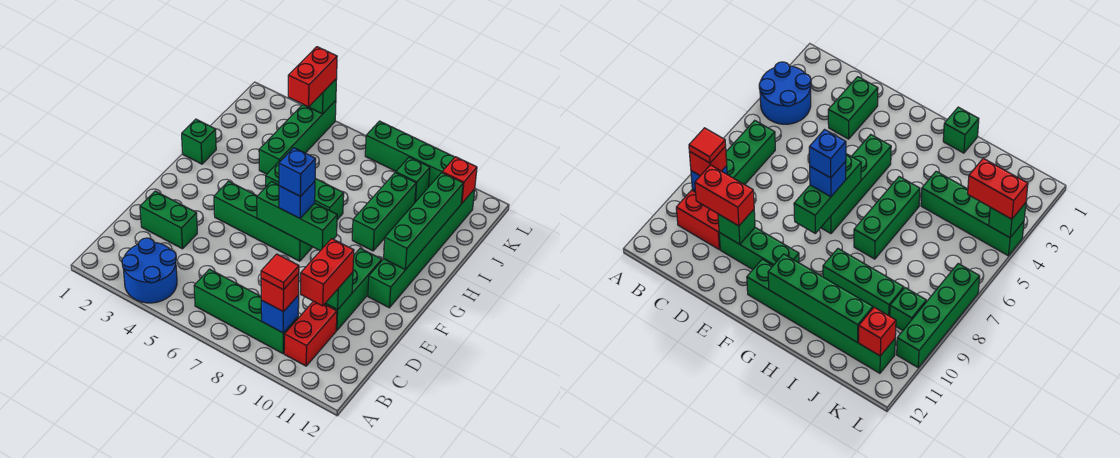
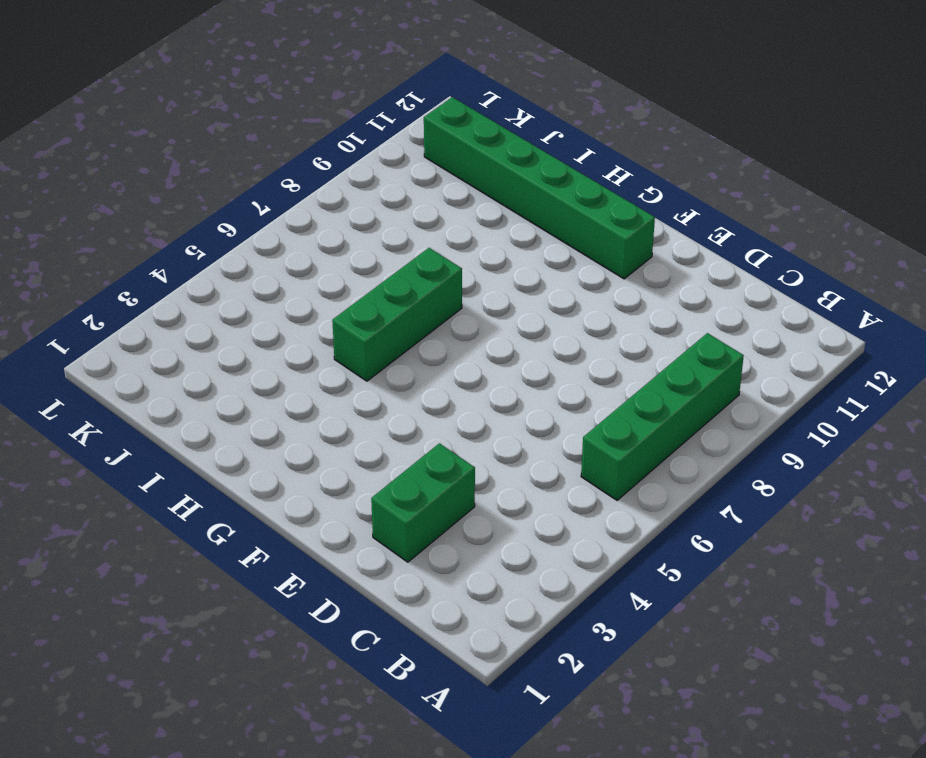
none -> blue 2x2 round brick [122,238,177,303]
none -> red 1x2 brick [284,301,337,366]
none -> green 1x3 brick [325,248,382,330]

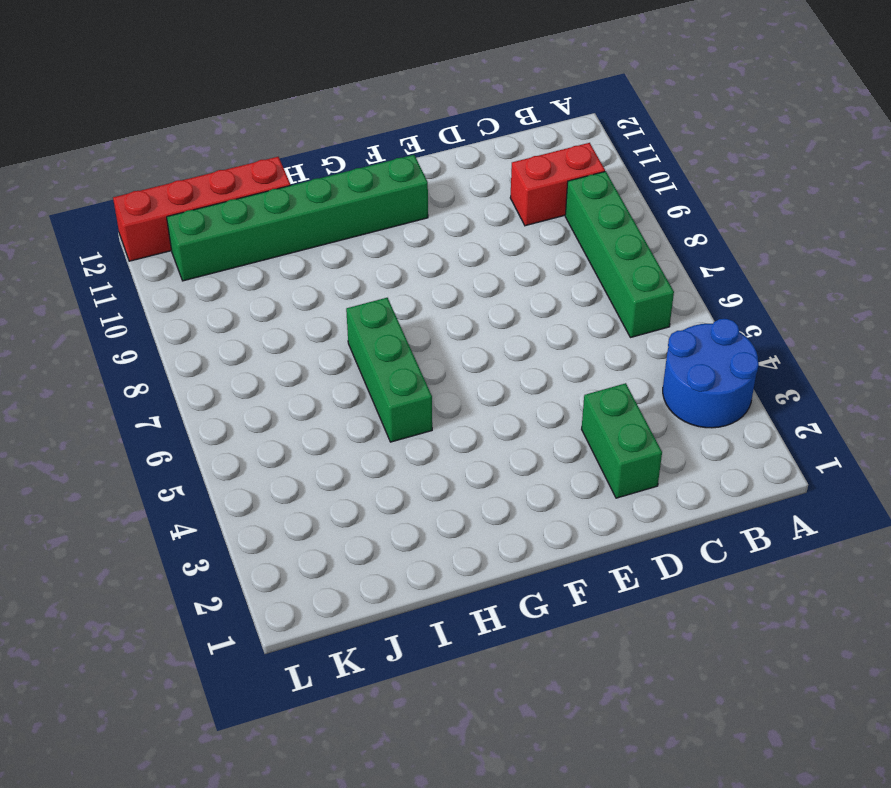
red 1x4 brick [113,157,290,261] -> none
none -> green 1x3 brick [325,248,382,330]
none -> green 1x4 brick [214,181,312,261]
none -> green 1x1 brick [182,119,216,164]

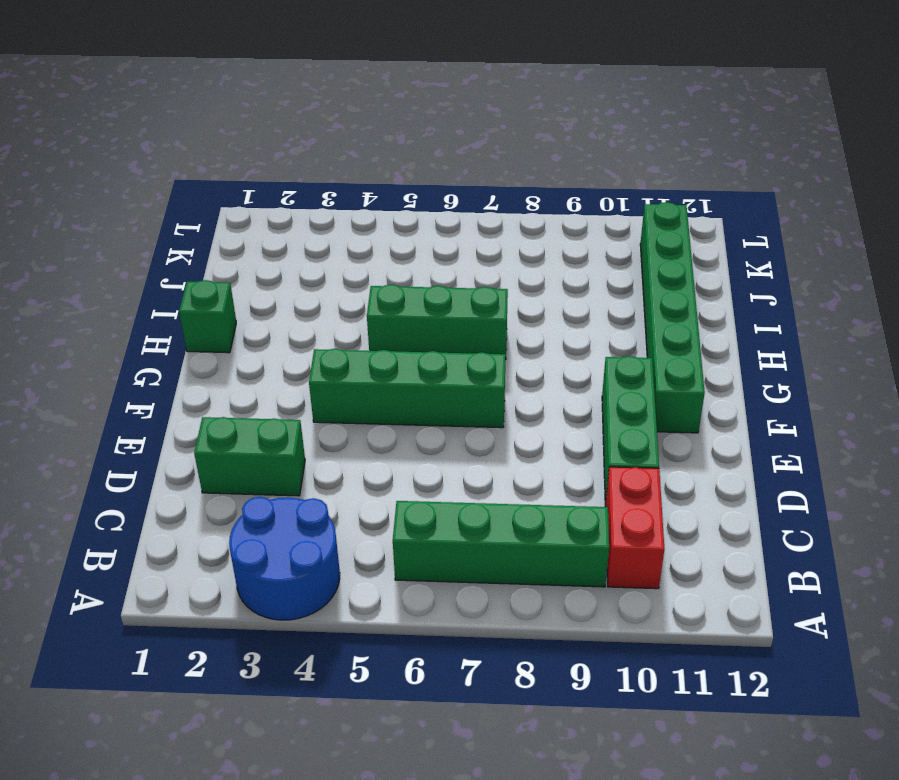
none -> green 1x3 brick [352,172,416,251]
none -> green 1x4 brick [259,100,336,174]
none -> green 1x1 brick [396,157,430,202]

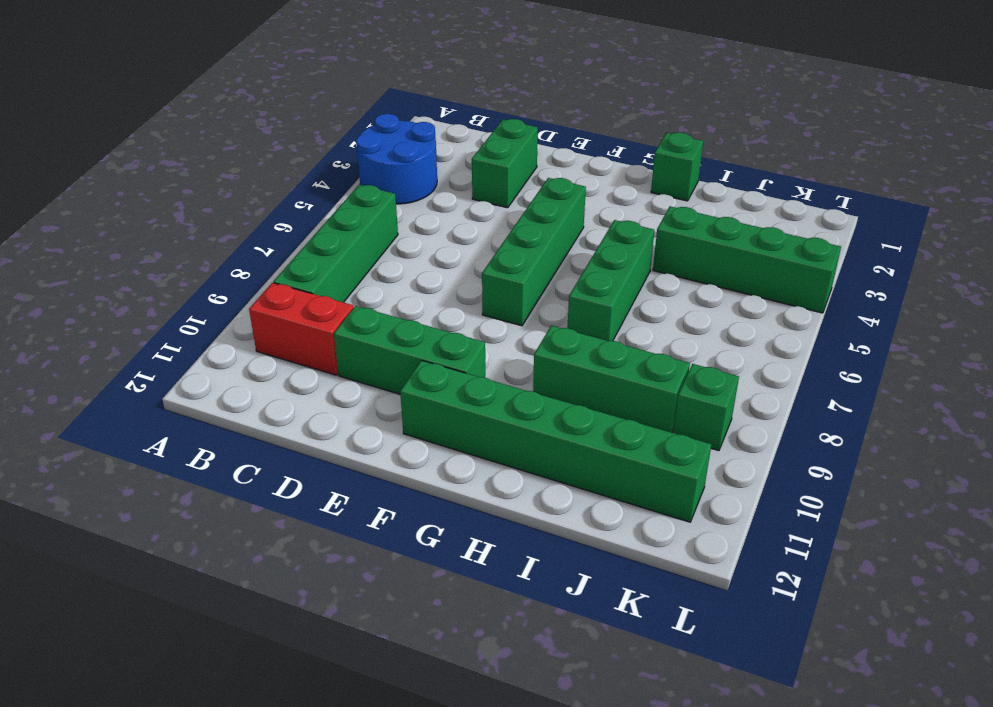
none -> green 1x4 brick [365,121,455,187]
none -> blue 1x1 brick [261,295,299,333]
none -> green 1x1 brick [326,272,353,310]

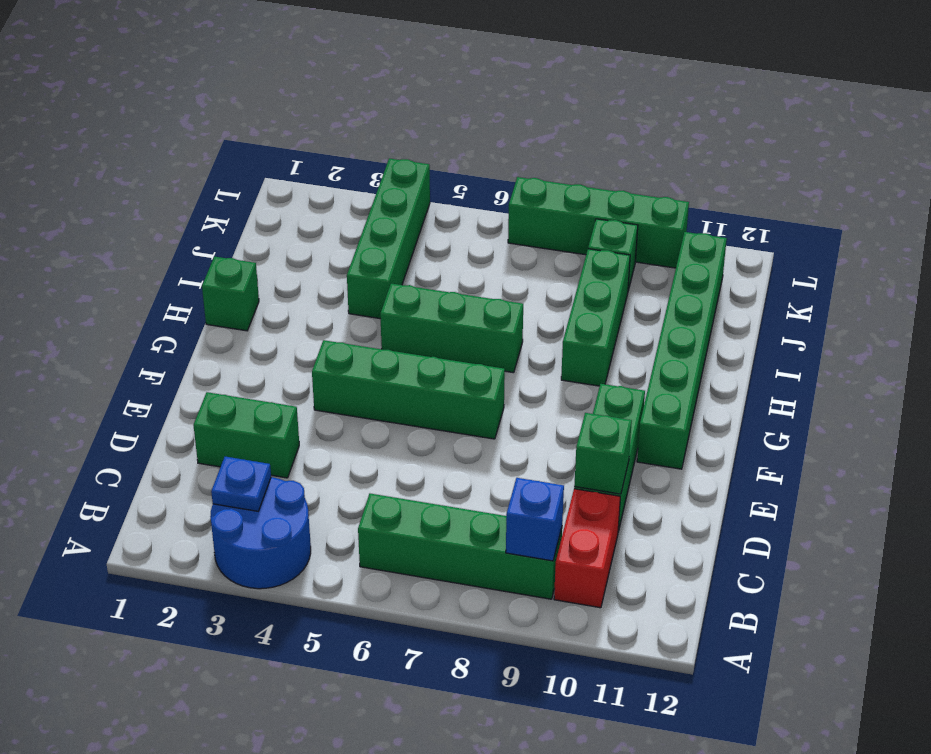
blue 1x1 plate [211,457,271,511] -> none
none -> green 1x3 brick [257,182,337,251]
none -> green 1x4 brick [384,173,463,270]
none -> red 1x1 brick [442,157,477,204]

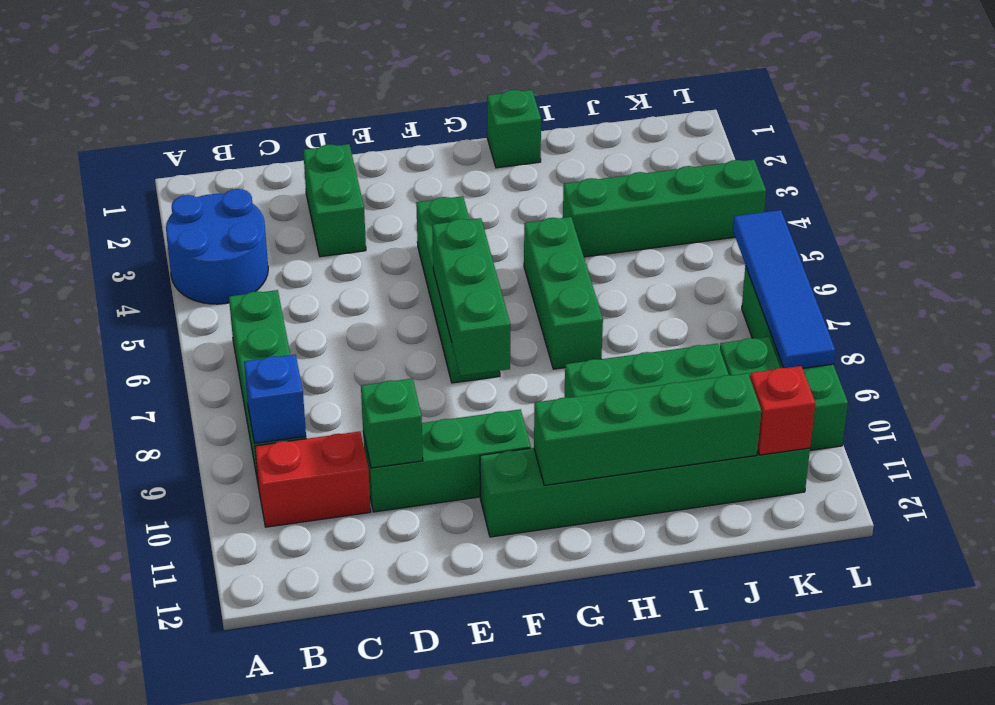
blue 1x4 tile [733,210,835,368] -> none
none -> green 1x1 brick [309,78,337,114]
none -> red 1x1 brick [261,273,299,312]
none -> red 1x2 brick [301,239,354,306]

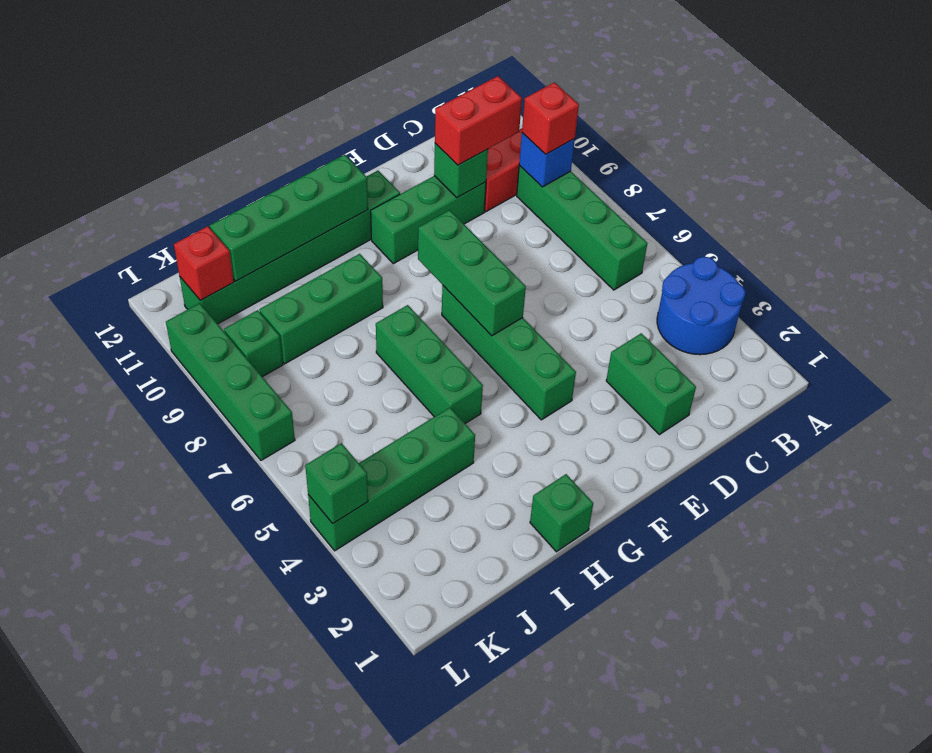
none -> blue 1x1 brick [279,181,315,218]
none -> red 1x2 brick [288,47,337,107]
none -> red 1x1 tile [261,254,299,290]

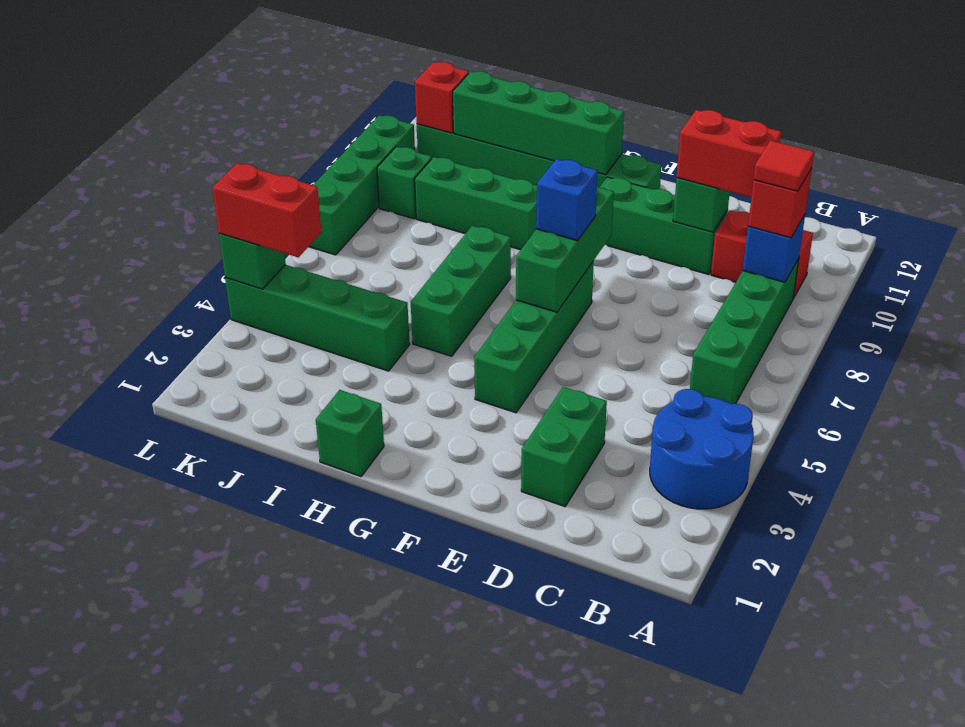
none -> blue 1x1 brick [279,148,316,196]

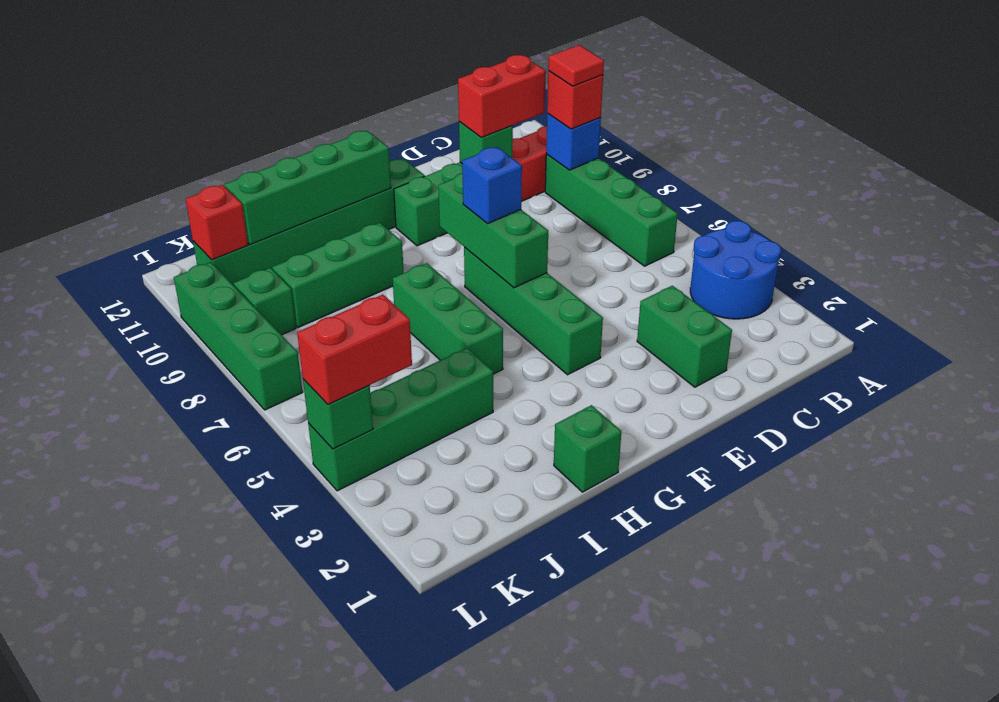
none -> blue 1x1 brick [279,148,316,196]

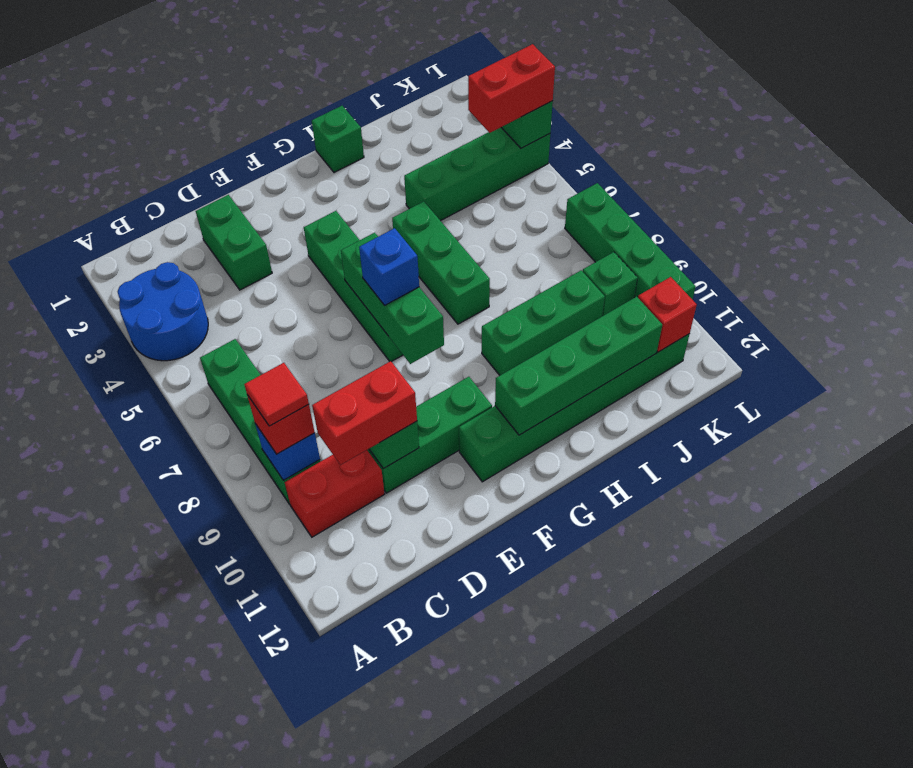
none -> blue 1x1 brick [279,148,316,196]

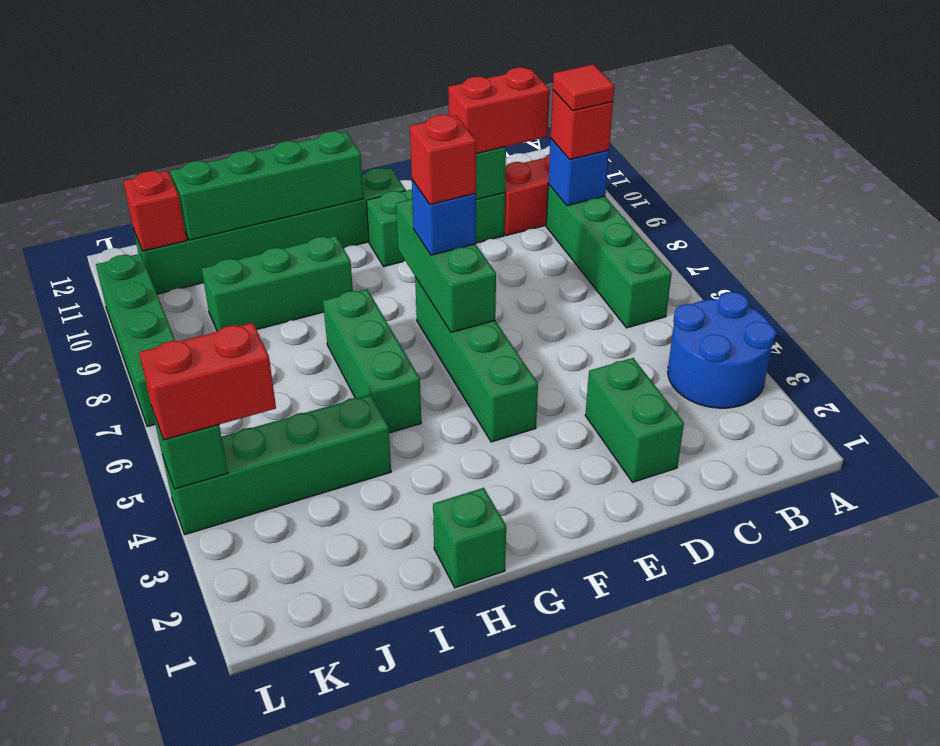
red 1x1 brick [410,115,476,204] -> blue 1x1 brick [279,148,316,196]
none -> green 1x1 brick [396,157,430,202]

